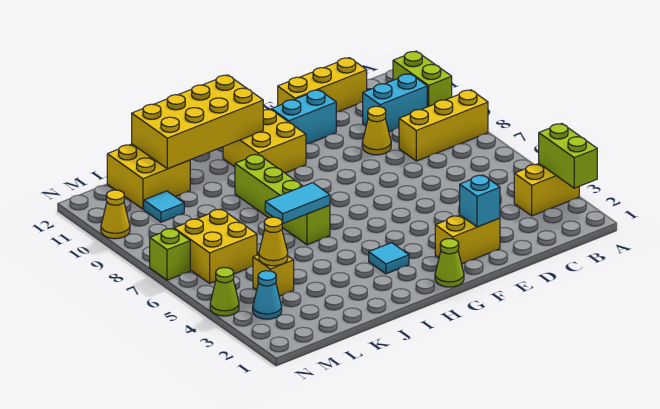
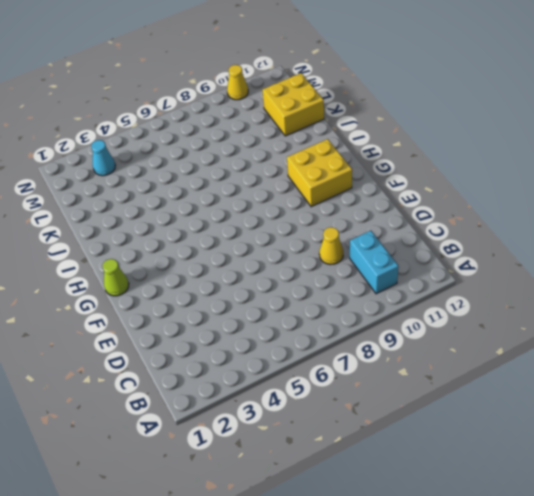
none -> yellow 1x2 brick [514,164,579,216]
none -> yellow 1x3 brick [399,90,488,161]
none -> lime 1x2 brick [393,51,452,107]

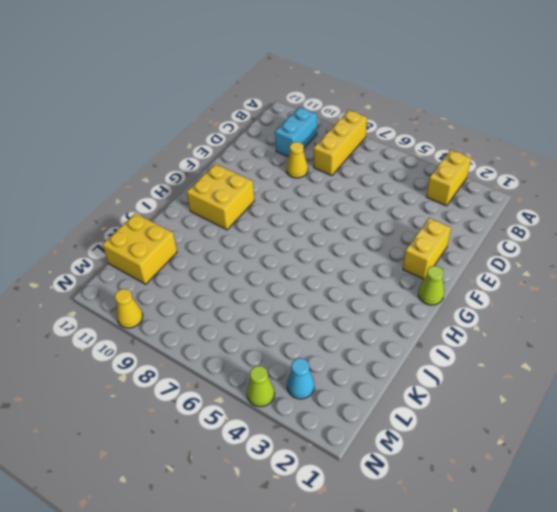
none -> lime 1x2 brick [393,51,452,107]
none -> yellow 1x3 brick [278,58,367,112]
none -> cyan 1x2 brick [271,90,336,144]

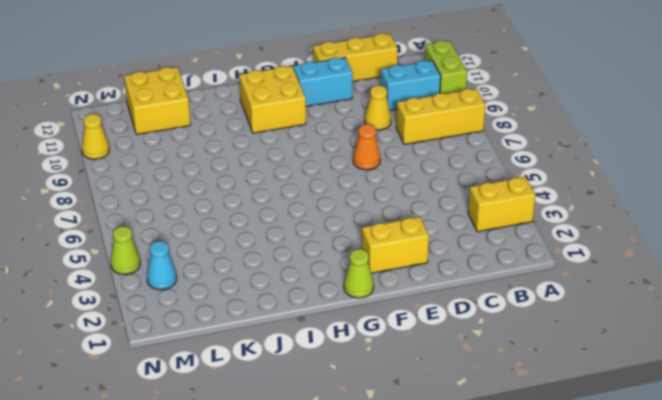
orange 1x1 cone [353,124,380,170] -> none
none -> cyan 1x1 tile [369,243,409,274]
none -> lime 1x4 brick [235,154,330,245]
none -> yellow 1x1 brick [253,255,294,296]

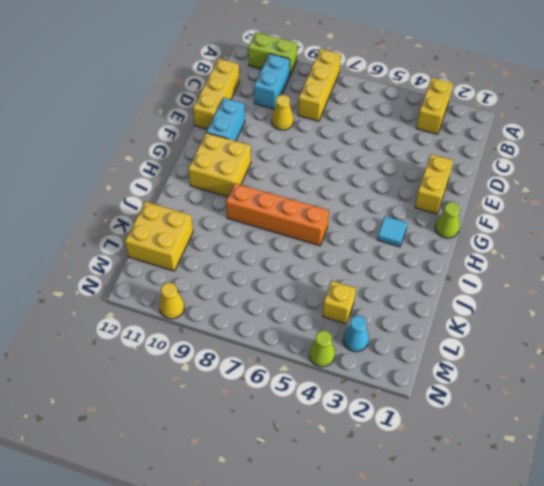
orange 1x4 brick [226,183,329,246] -> lime 1x4 brick [235,154,330,245]
none -> yellow 2x2 brick [174,209,257,283]
none -> cyan 1x1 tile [144,191,184,222]
none -> lime 1x1 brick [150,228,190,280]

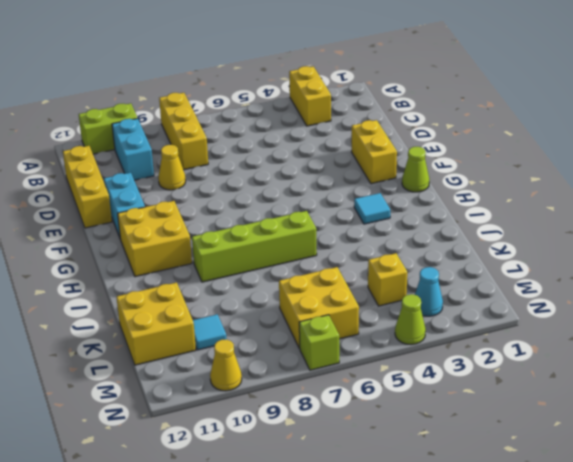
none -> lime 1x2 brick [539,124,597,188]
none -> cyan 1x1 brick [460,175,500,227]
none -> yellow 2x4 brick [132,75,263,169]

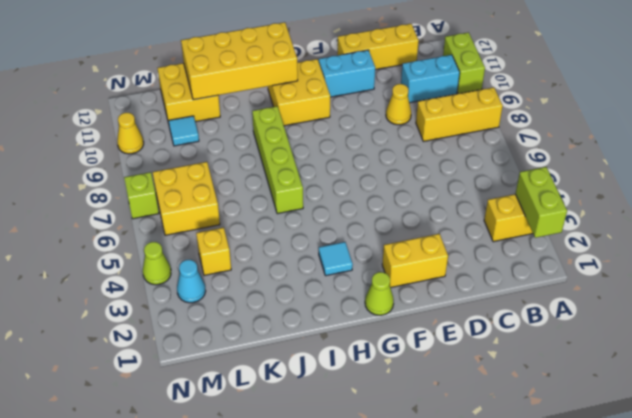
none -> cyan 1x1 brick [460,175,500,227]
none -> cyan 1x2 tile [265,183,330,223]
none -> yellow 1x1 cone [259,217,288,266]

